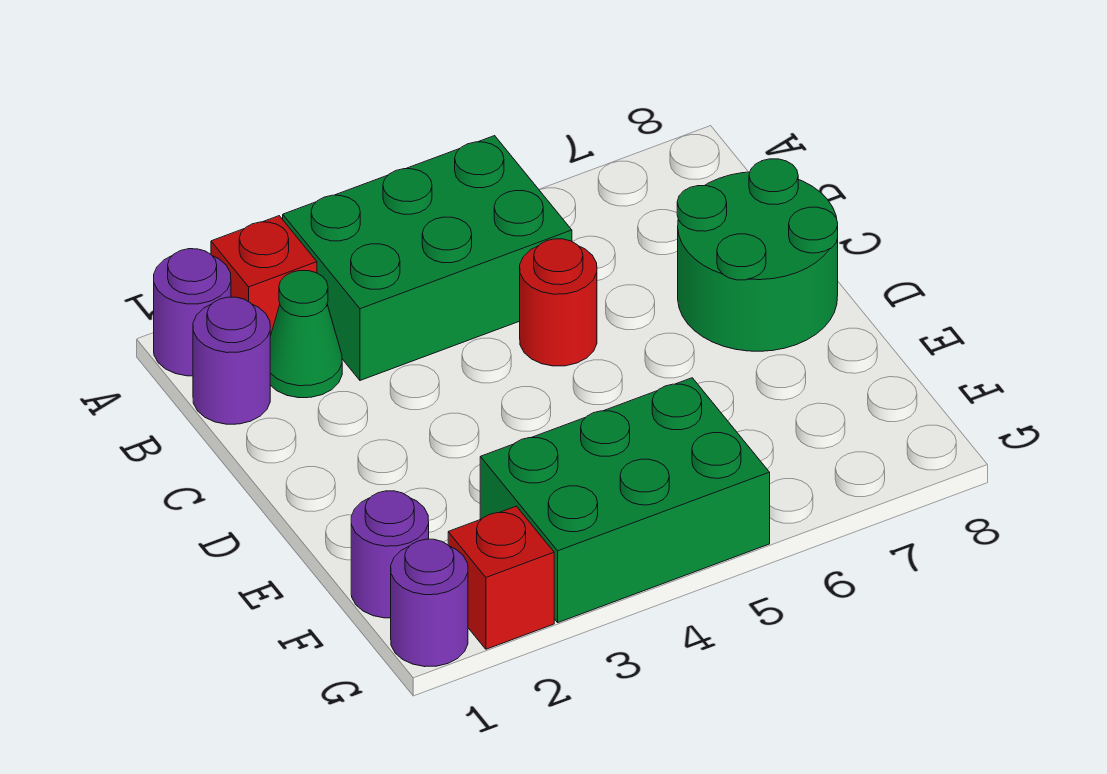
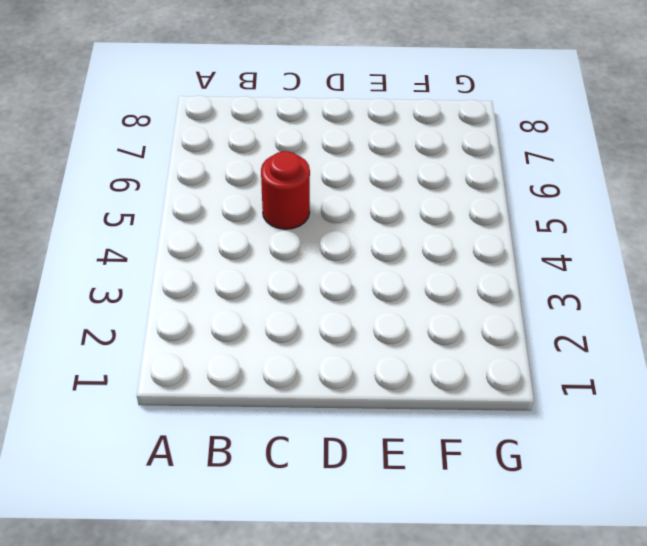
none -> purple 1x1 round brick [154,249,231,376]
none -> red 1x1 brick [211,216,317,336]

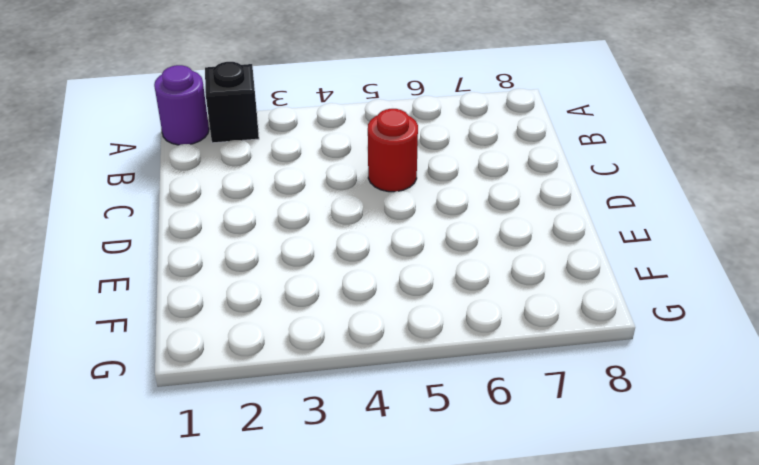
black 1x1 brick [205,62,259,143] -> red 1x1 brick [211,216,317,336]
none -> green 2x3 brick [283,136,572,380]
none -> purple 1x1 round brick [193,297,270,424]

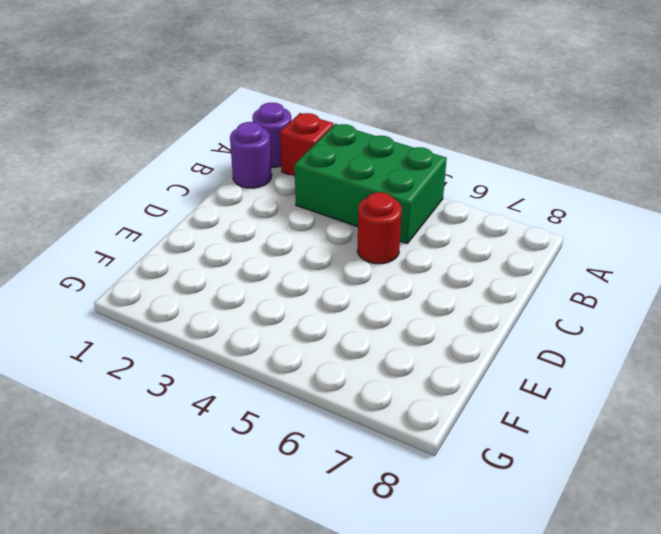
none -> green 1x1 cone [270,271,342,398]
none -> green 2x2 round brick [677,159,838,351]

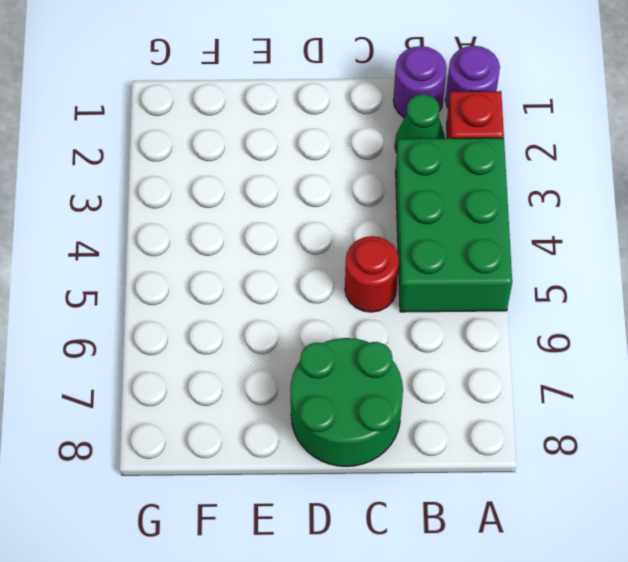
none -> purple 1x1 round brick [351,491,429,618]
none -> green 2x3 brick [480,378,770,622]

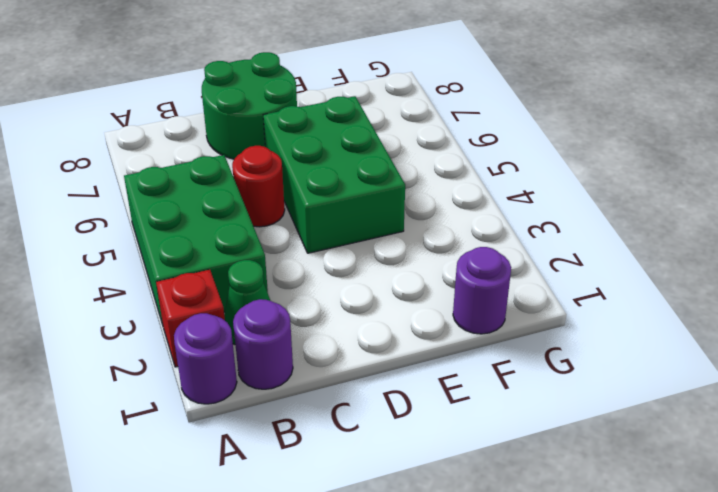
green 2x3 brick [263,96,405,253] -> green 2x3 brick moved to [480,378,770,622]
none -> purple 1x1 round brick [391,539,468,667]
none -> red 1x1 brick [448,506,554,649]

